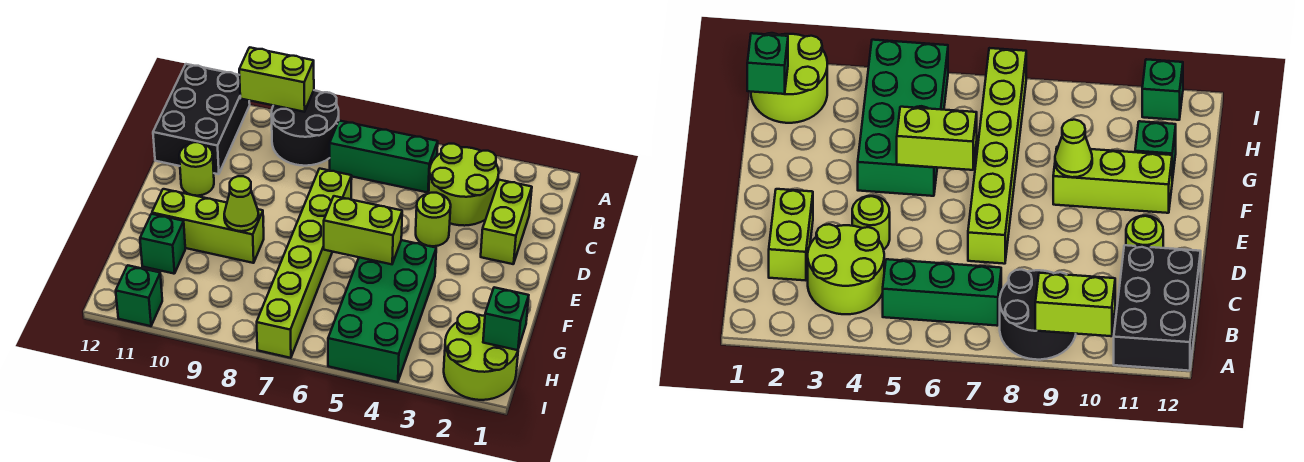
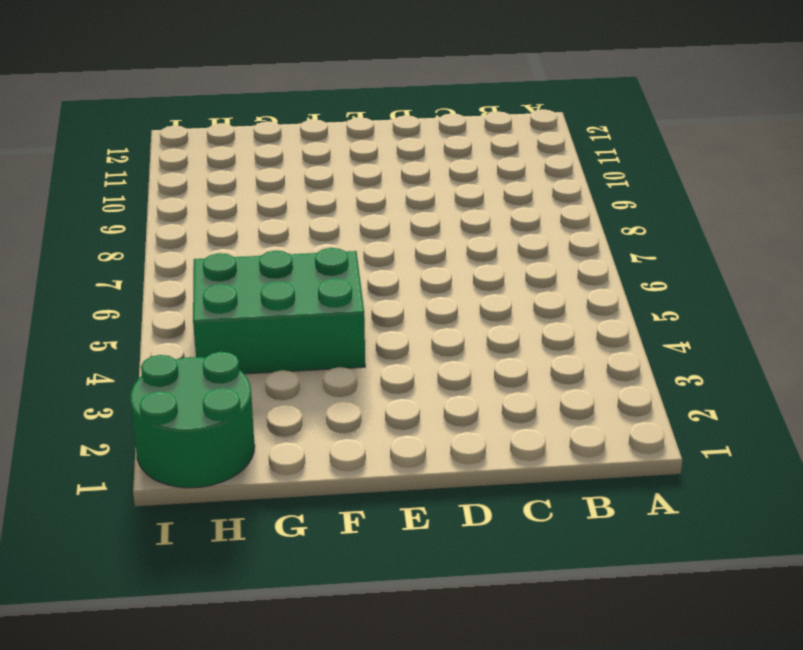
green 2x3 brick [193,248,365,374] -> green 2x4 brick [328,240,436,382]
green 2x2 round brick [130,352,255,488] -> lime 2x2 round brick [444,312,518,400]
none -> black 2x2 round brick [271,90,339,166]
none -> black 2x3 brick [153,64,250,174]
none -> lime 2x2 round brick [429,144,499,226]

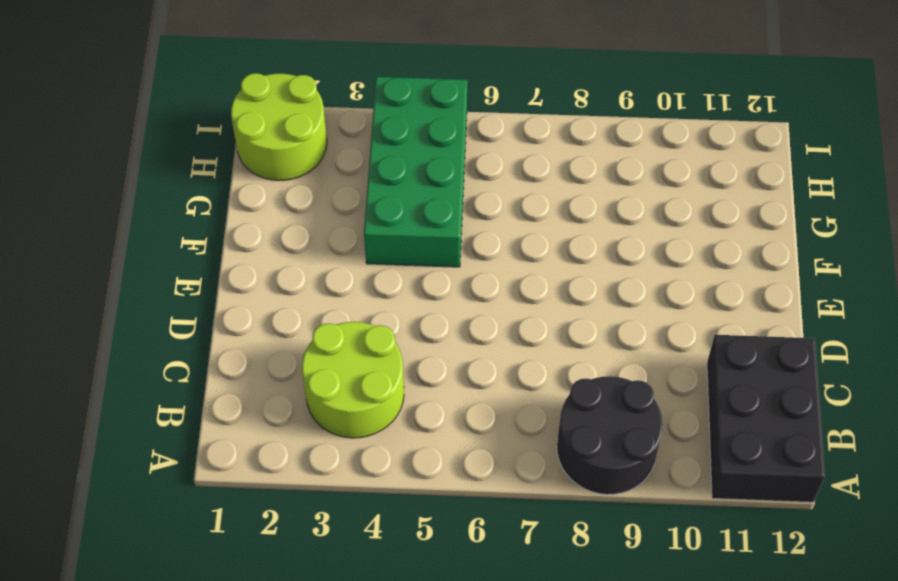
none -> green 1x3 brick [330,121,438,192]
none -> lime 1x2 brick [481,180,532,264]
none -> lime 1x1 round brick [416,193,451,246]

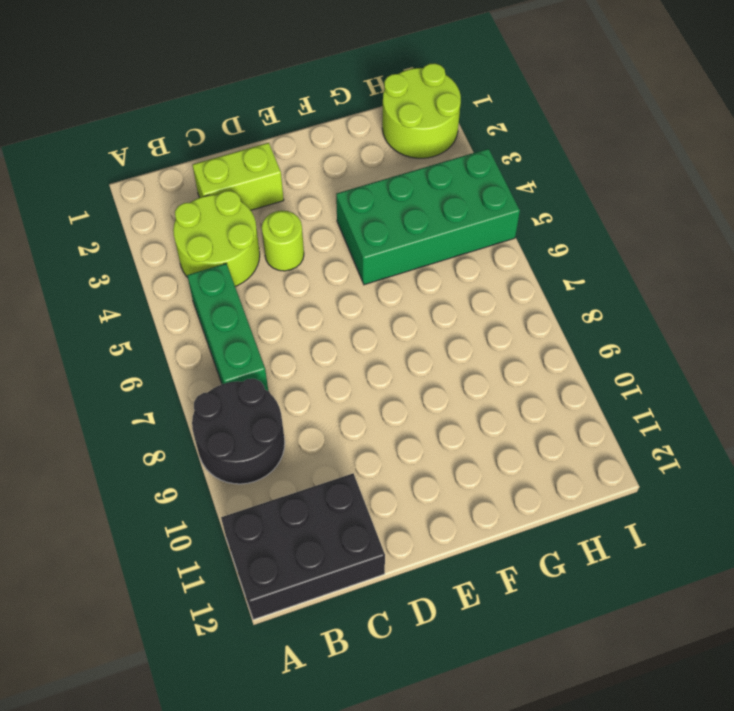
none -> lime 1x6 brick [257,169,352,358]
none -> lime 1x1 round brick [179,142,214,196]
none -> lime 1x3 brick [152,189,264,263]

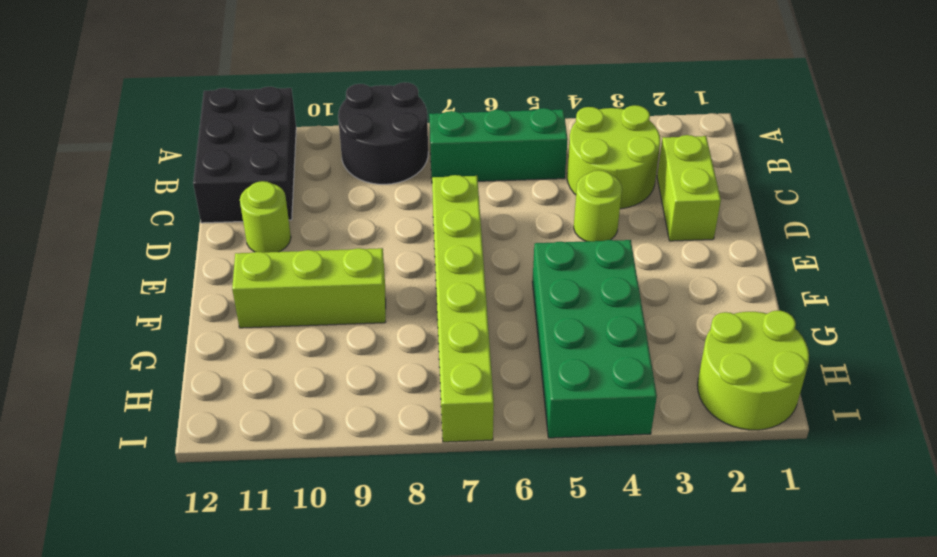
none -> green 1x1 brick [140,214,185,274]
none -> green 1x1 brick [116,265,162,326]
none -> lime 1x2 brick [239,47,314,112]

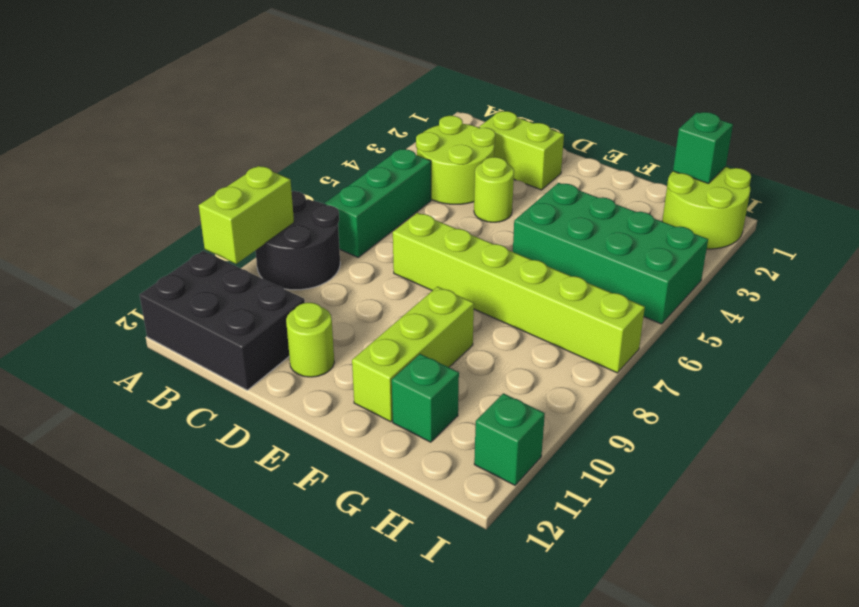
none -> lime 1x2 brick [324,196,402,264]
none -> lime 1x1 cone [224,176,259,231]

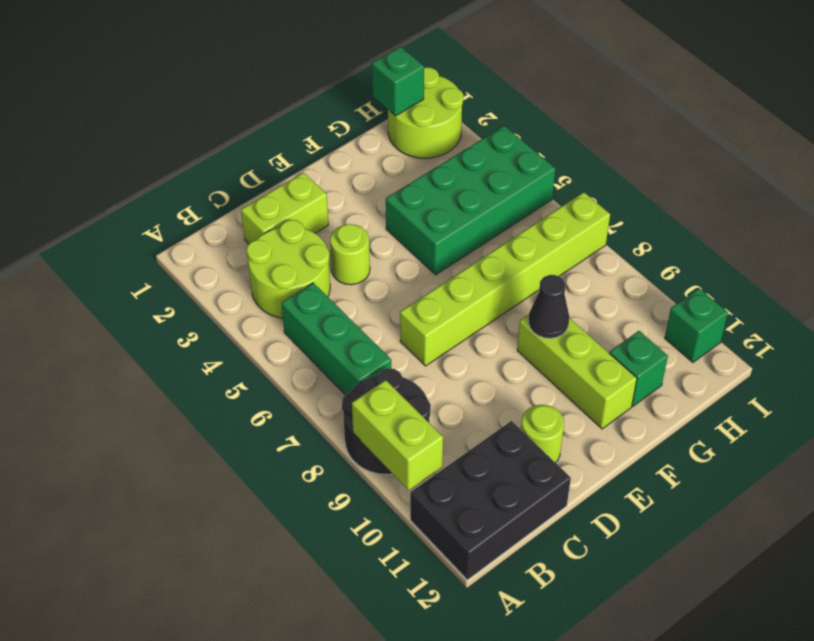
black 1x1 cone [528,275,569,338] -> lime 1x1 cone [224,176,259,231]
none -> lime 1x2 brick [324,196,402,264]

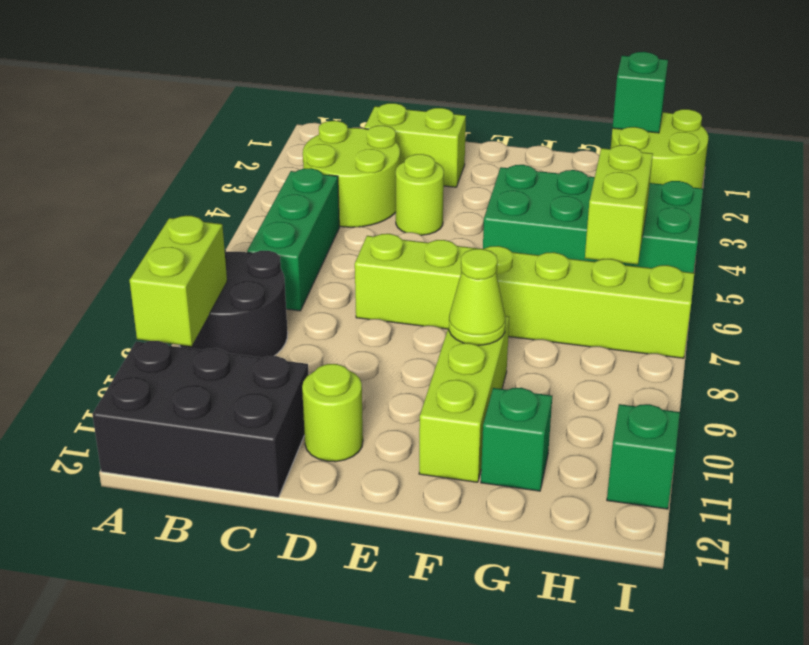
lime 1x2 brick [585,145,653,264] -> lime 1x2 brick moved to [324,196,402,264]

